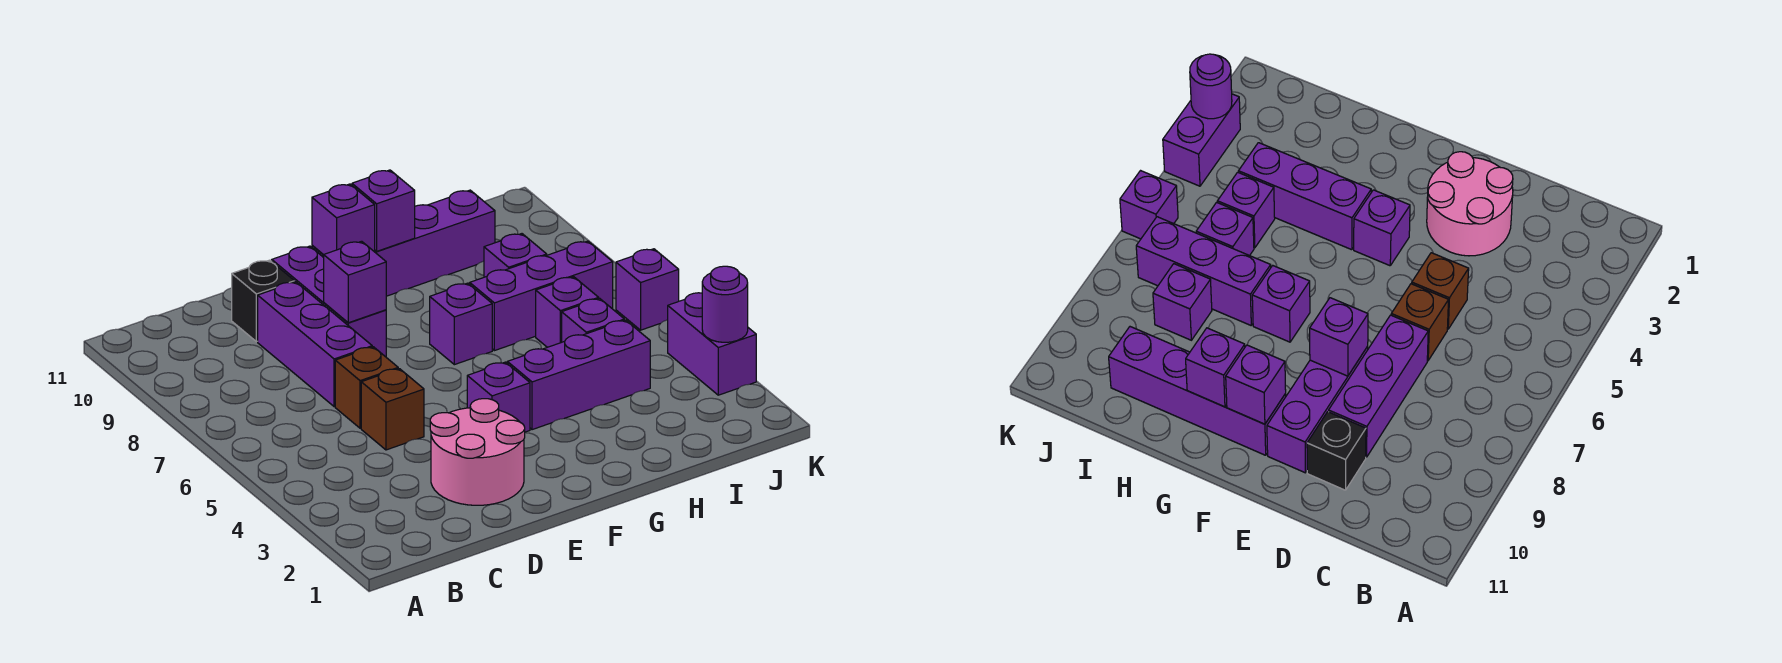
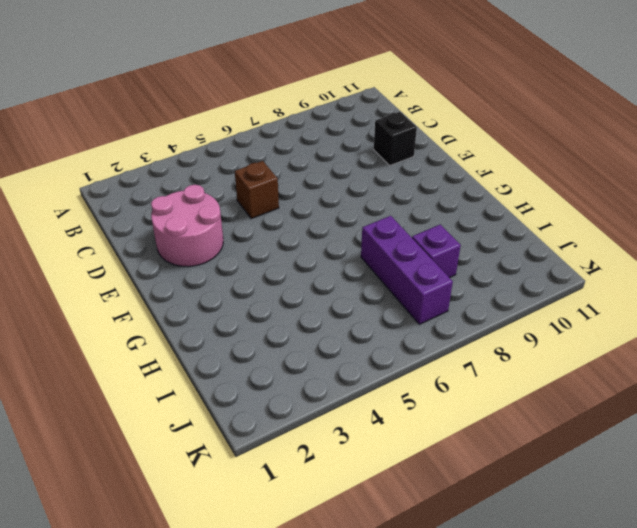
none -> brown 1x1 brick [335,347,398,428]
none -> purple 1x3 brick [258,282,372,407]
none -> purple 1x3 brick [272,246,386,357]

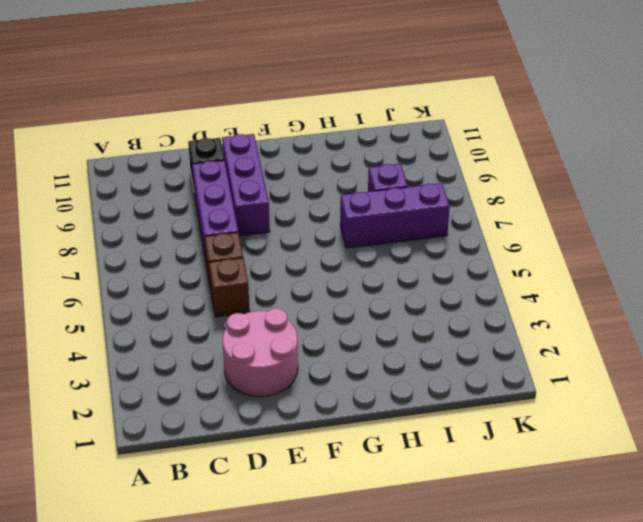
none -> purple 1x1 brick [467,362,530,432]
none -> purple 1x4 brick [312,190,495,296]
none -> purple 1x3 brick [507,320,650,430]

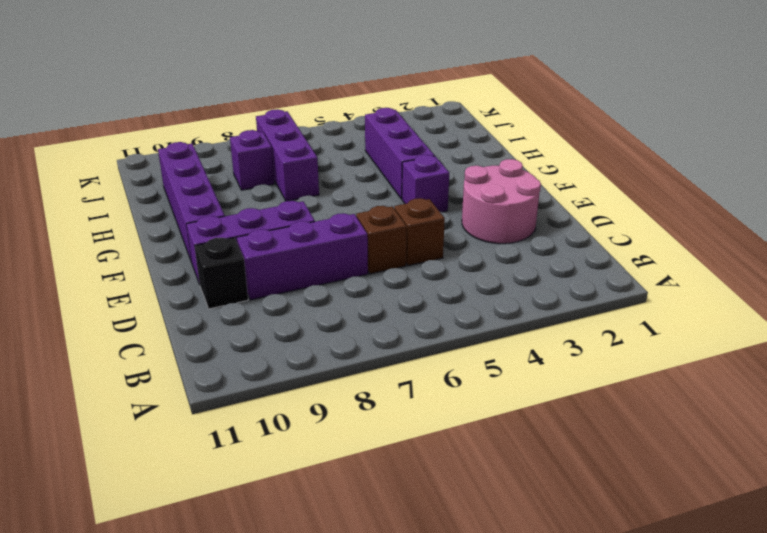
none -> purple 1x1 brick [430,283,492,365]
none -> purple 1x1 brick [562,298,624,342]
none -> purple 1x1 brick [536,277,599,347]

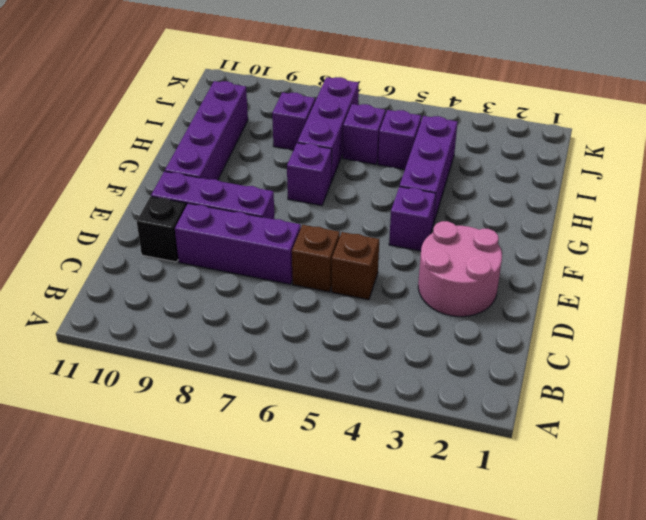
none -> purple 1x2 brick [668,293,756,395]
none -> purple 1x1 brick [616,249,679,330]
none -> purple 1x1 brick [324,241,386,323]

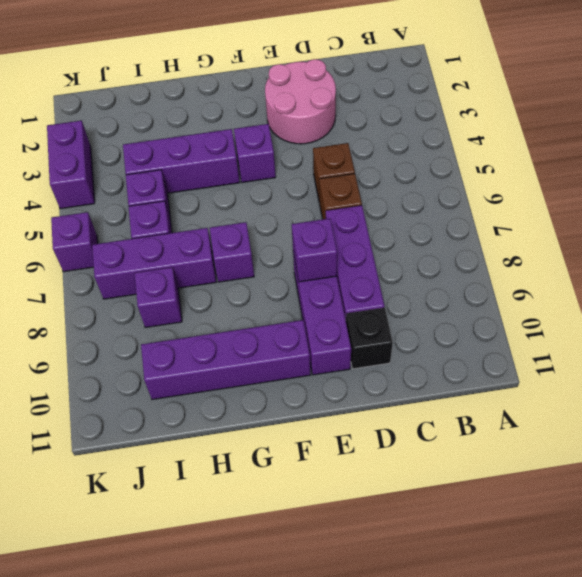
none -> purple 1x1 brick [312,184,375,255]
none -> purple 1x1 brick [352,170,415,251]
none -> purple 1x1 round brick [702,266,748,342]

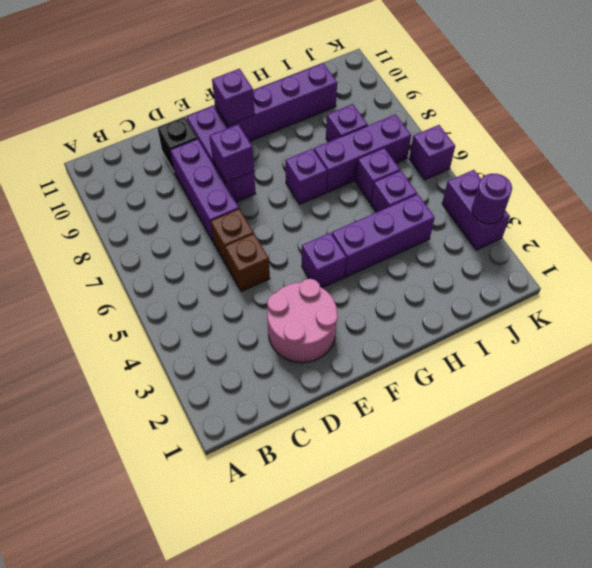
none -> purple 1x1 brick [352,170,415,251]

